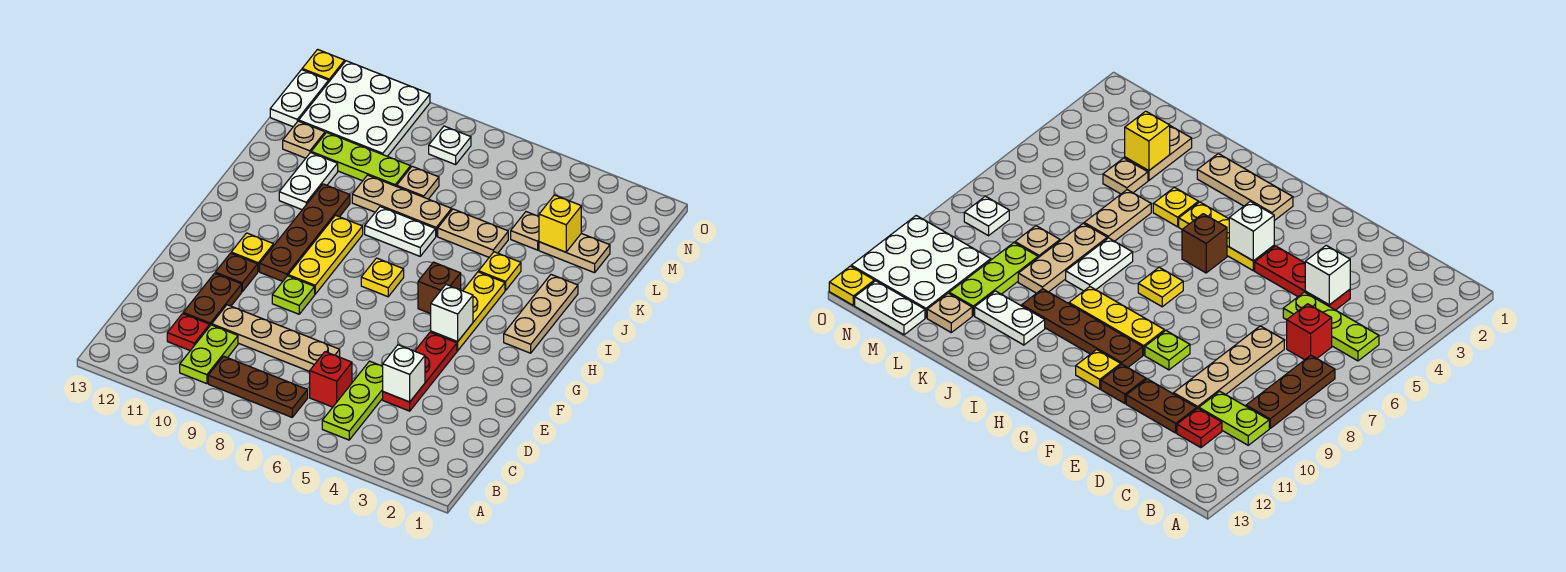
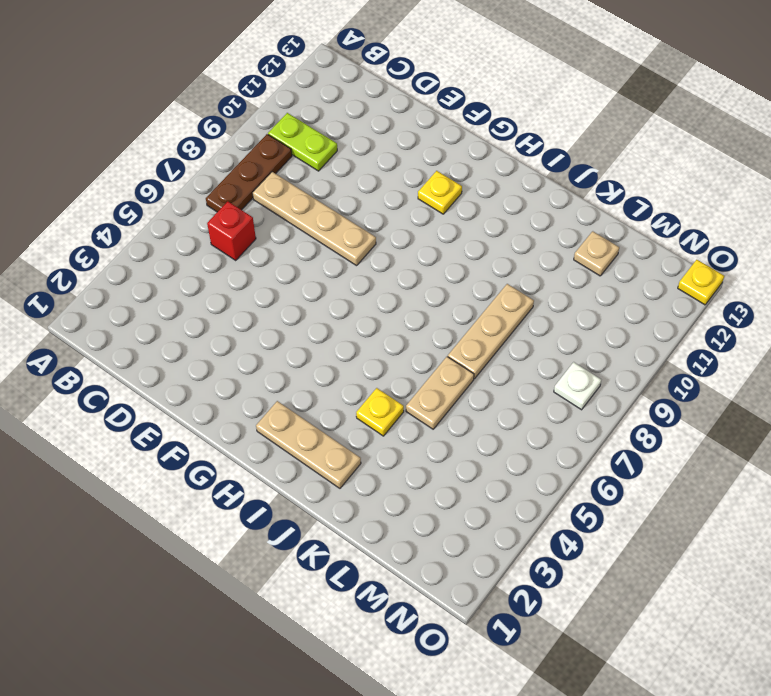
tan 1x4 plate [252,172,376,266] -> tan 1x4 plate turned to [212,305,340,372]
none -> lime 1x3 plate [322,361,383,440]
none -> red 1x1 plate [167,314,210,351]
none -> red 1x3 plate [383,332,457,411]
none -> brown 1x2 plate [183,273,242,325]

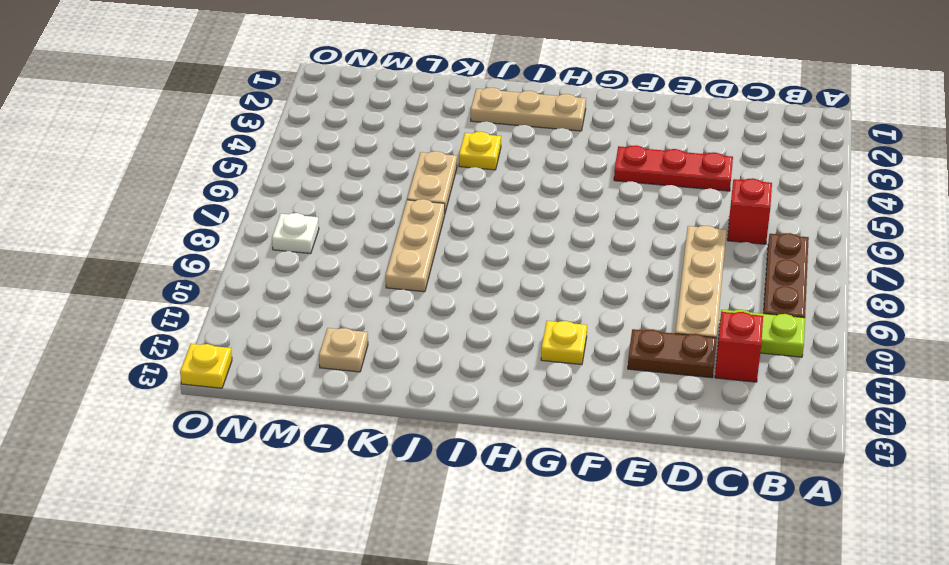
red 1x1 brick [715,312,763,382] -> red 1x1 plate [167,314,210,351]
none -> lime 1x3 plate [322,361,383,440]
none -> lime 1x1 plate [272,276,315,314]
none -> brown 1x1 plate [215,253,258,292]
none -> yellow 1x3 plate [431,272,505,351]

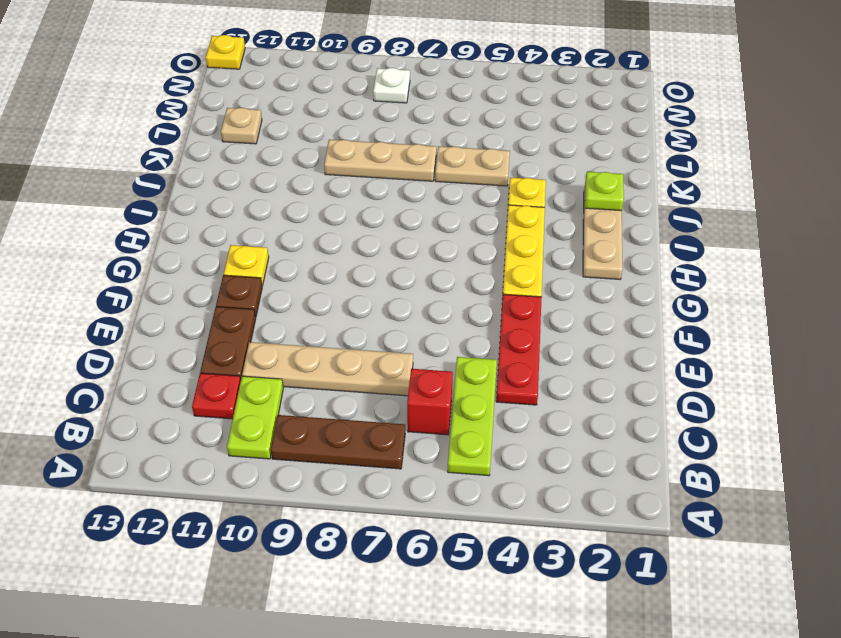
lime 1x1 plate [585,172,624,211] -> lime 1x1 plate moved to [272,276,315,314]
none -> yellow 1x3 plate [288,215,363,294]
none -> brown 1x4 plate [260,184,350,281]
none -> brown 1x1 brick [418,262,461,314]
none -> yellow 1x1 plate [361,258,404,297]

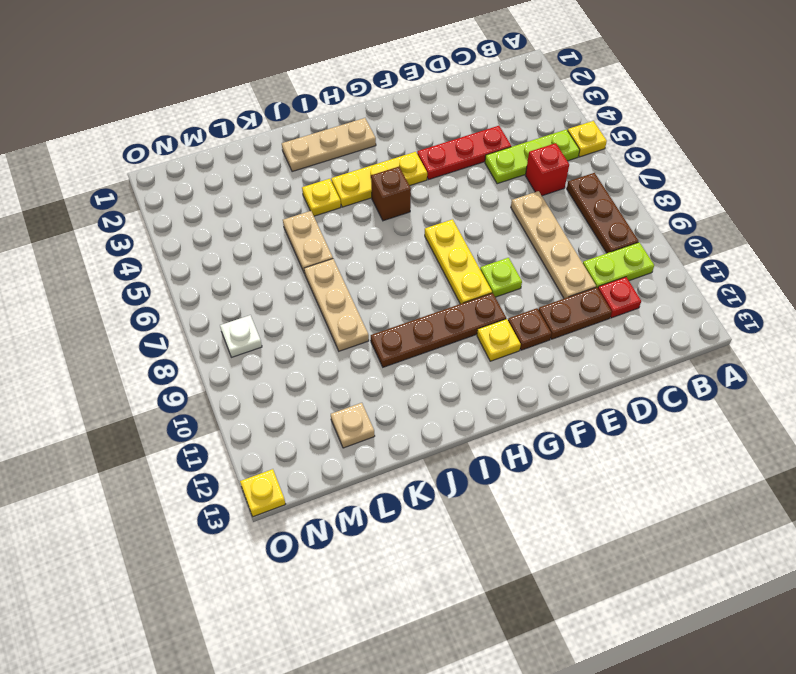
yellow 1x1 plate [568,121,607,157] -> yellow 1x1 plate moved to [361,258,404,297]
yellow 1x3 plate [425,219,492,304] -> yellow 1x3 plate turned to [288,215,363,294]
none -> white 1x2 plate [365,207,436,256]
none -> white 1x2 plate [279,153,338,210]
none -> tan 1x2 plate [539,233,610,273]
none -> tan 1x1 plate [511,212,539,250]

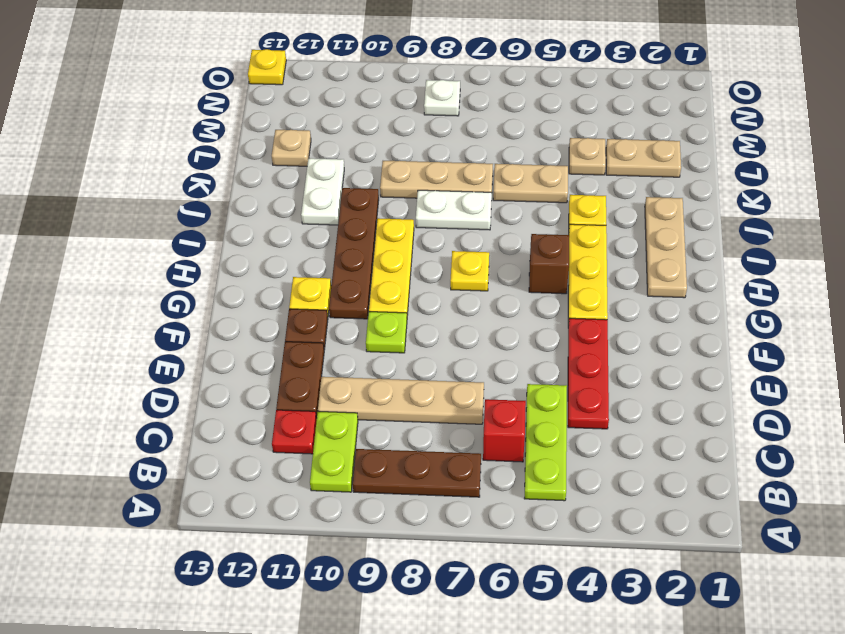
none -> tan 1x1 plate [397,166,439,199]
none -> lime 1x3 plate [311,132,411,186]
none -> white 3x3 plate [299,61,430,156]
none -> white 1x2 plate [270,70,329,127]

